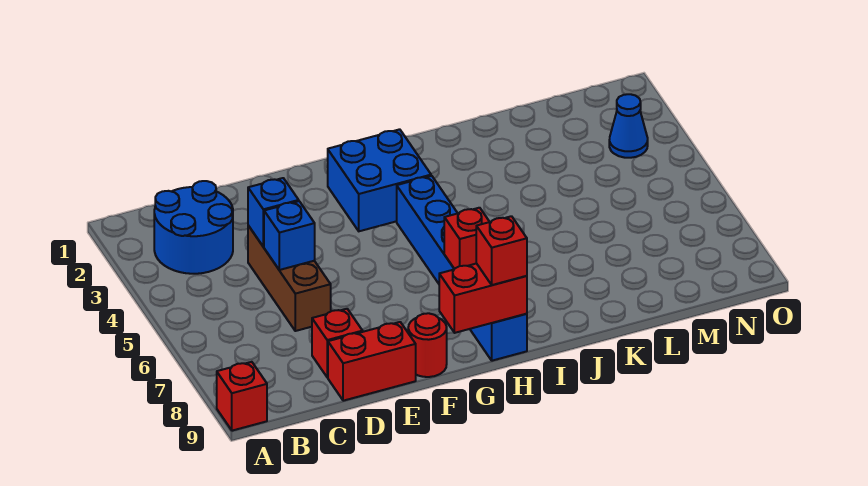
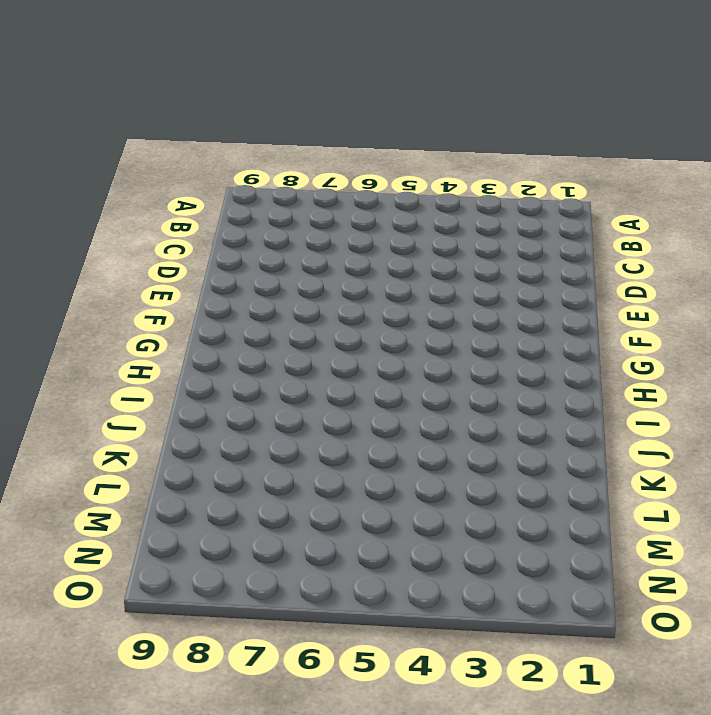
none -> red 1x1 brick [217,362,267,431]
none -> blue 2x2 round brick [154,181,233,274]
none -> brown 1x3 brick [248,226,331,331]

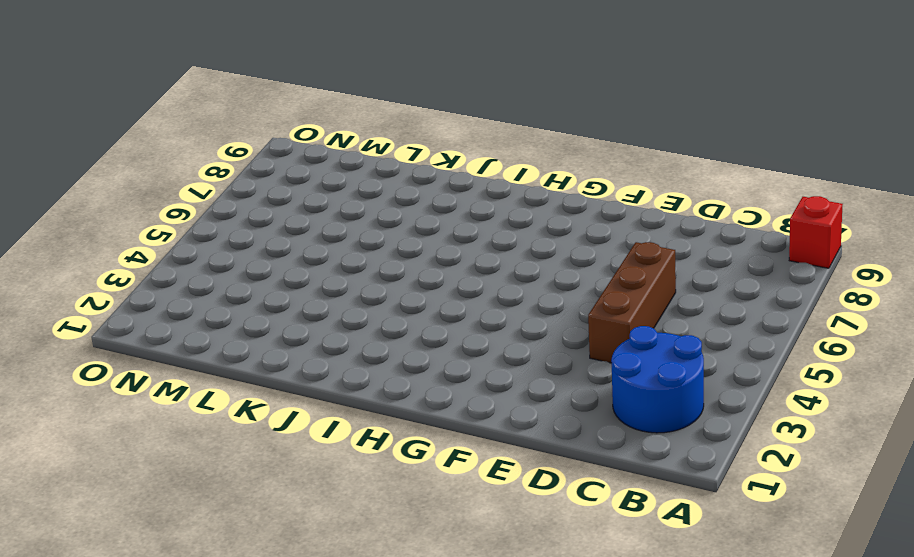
none -> red 1x1 brick [312,309,363,377]
none -> red 1x2 brick [328,322,416,401]
none -> red 1x1 round brick [408,313,447,377]

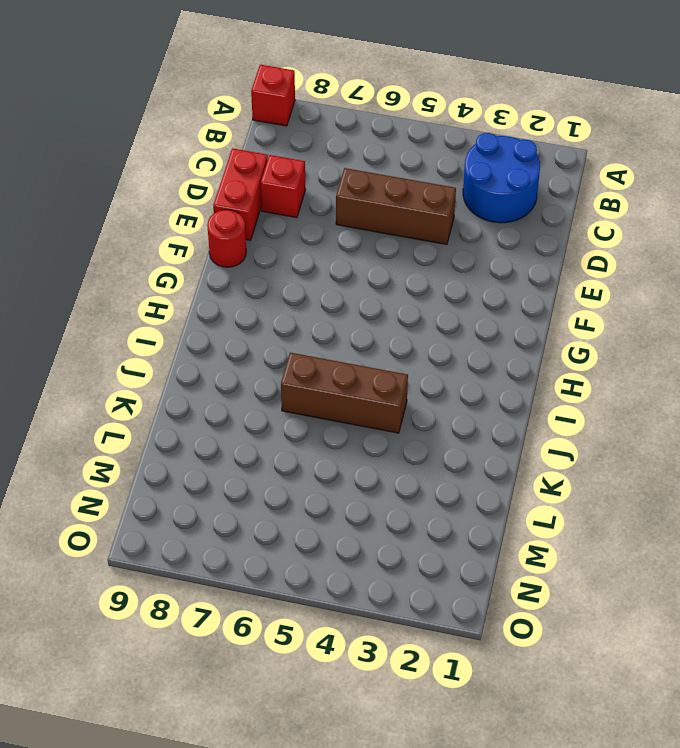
brown 1x3 brick [281,353,408,433] -> none
none -> blue 2x2 brick [328,129,431,231]
none -> blue 1x6 brick [397,176,527,361]
none -> blue 1x1 cone [609,94,648,158]

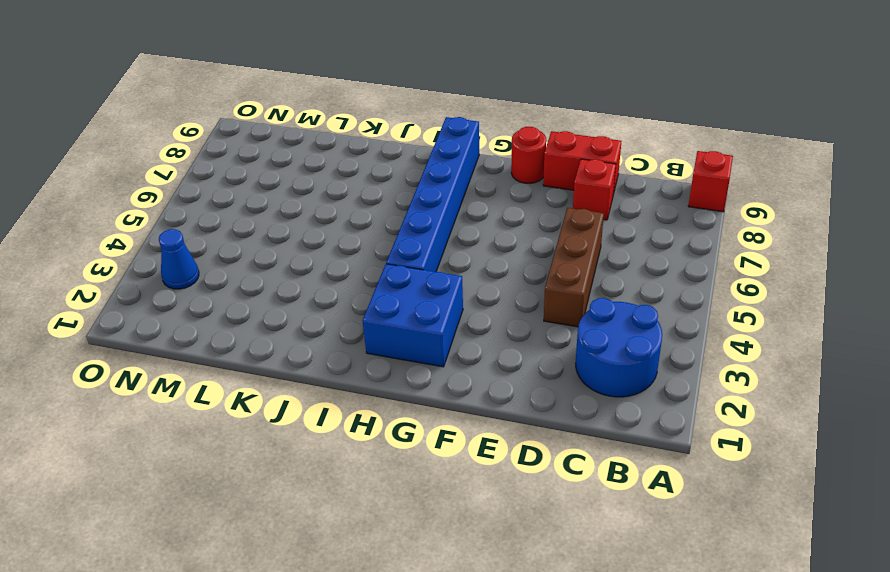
none -> blue 1x1 brick [248,178,299,247]
none -> blue 1x1 brick [264,201,315,270]
none -> red 1x2 brick [439,263,527,333]

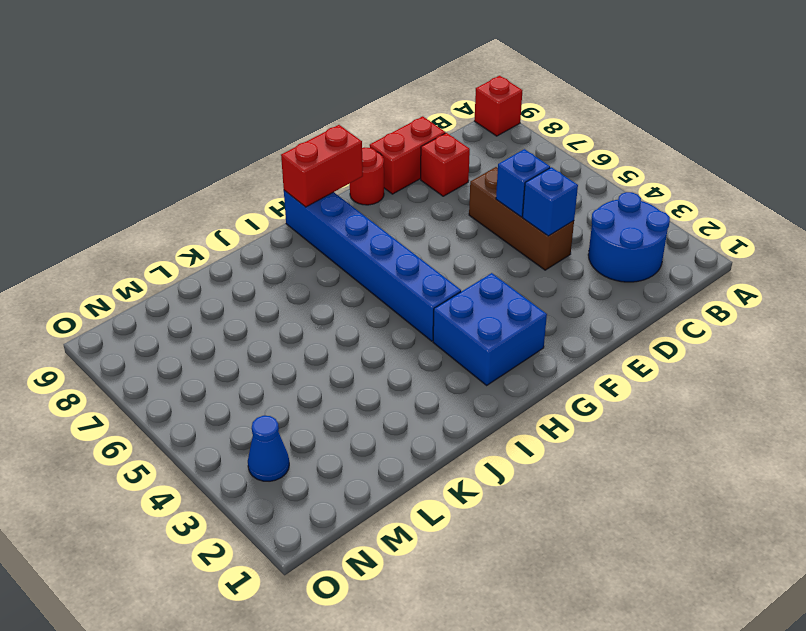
none -> red 1x1 brick [444,208,489,269]
none -> red 1x1 brick [476,216,527,285]

